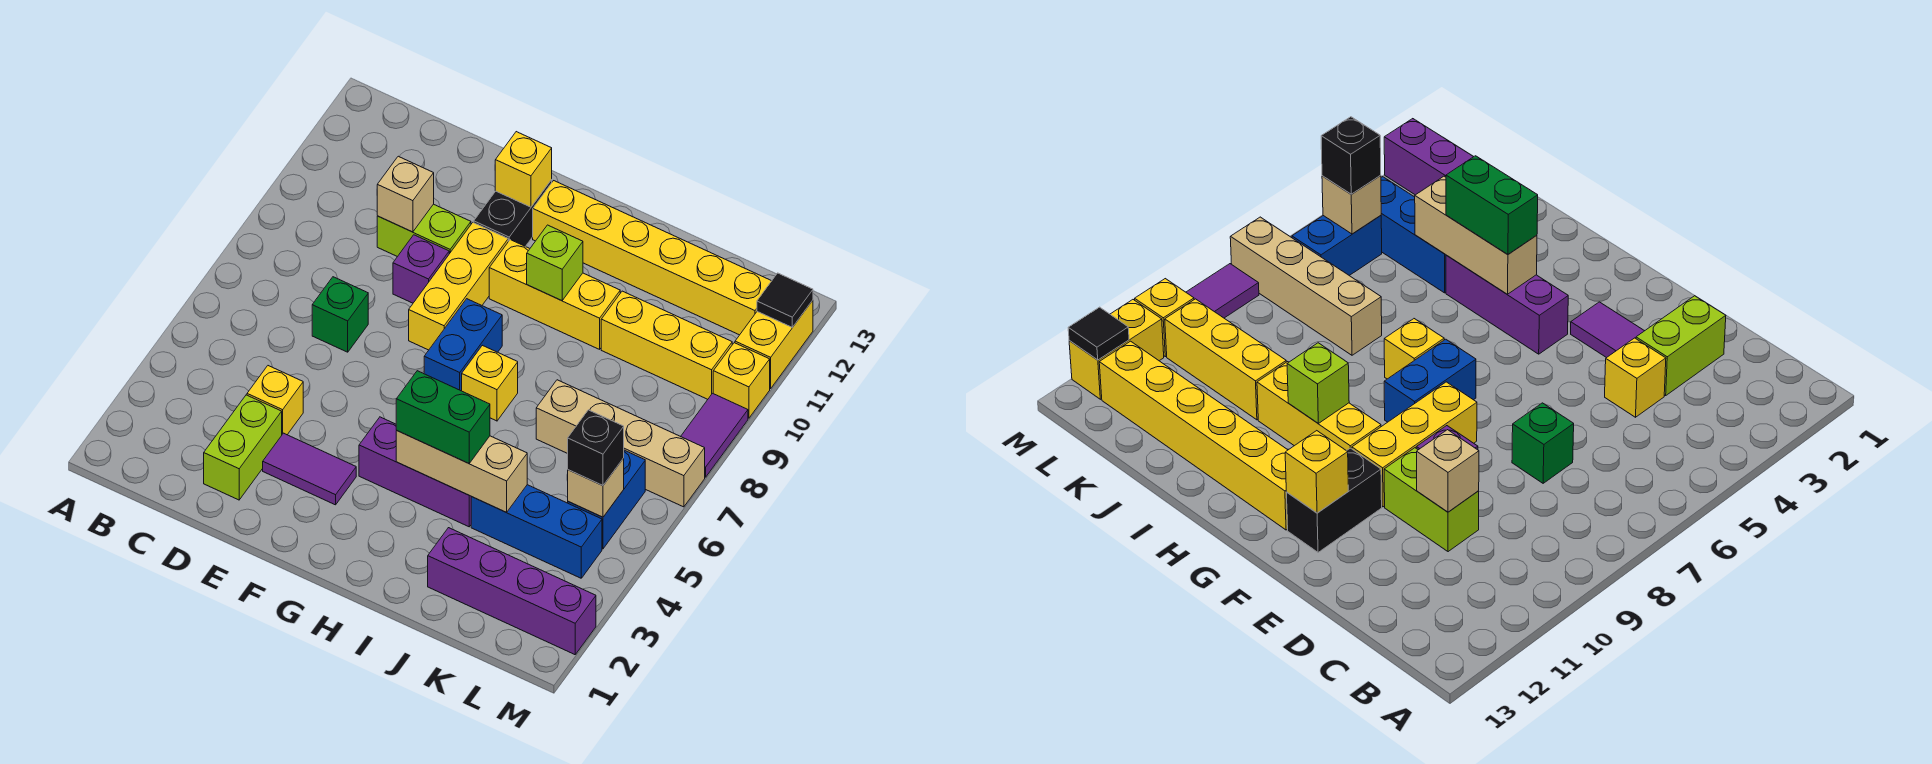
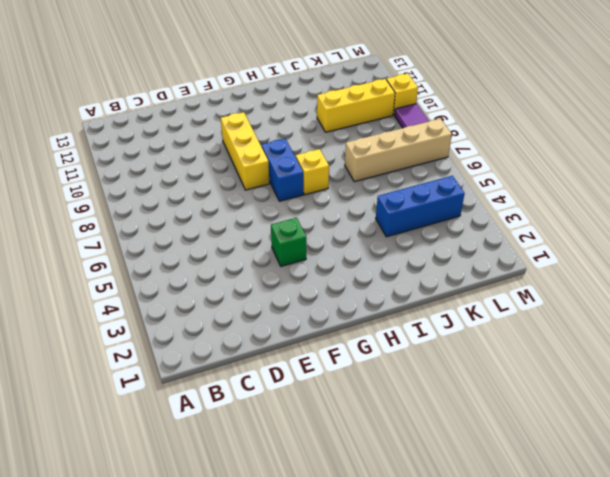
green 1x1 brick [271,218,306,266] -> green 1x1 brick moved to [312,277,368,352]
none -> lime 1x2 brick [204,395,282,500]
none -> yellow 1x1 brick [247,366,303,435]
none -> lime 1x2 brick [377,204,471,257]

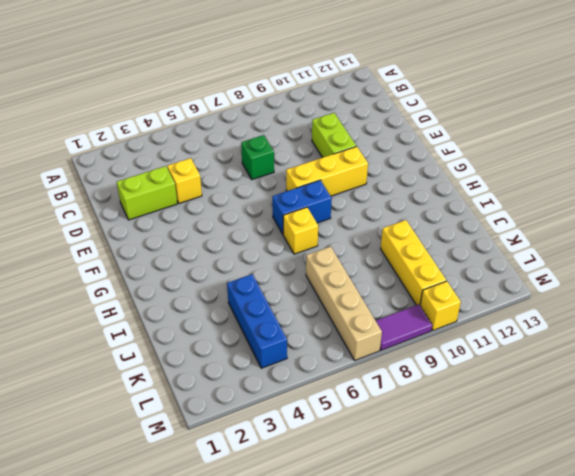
none -> purple 1x2 tile [263,433,356,505]
none -> purple 1x1 brick [393,235,449,303]
none -> black 1x2 brick [474,180,552,246]

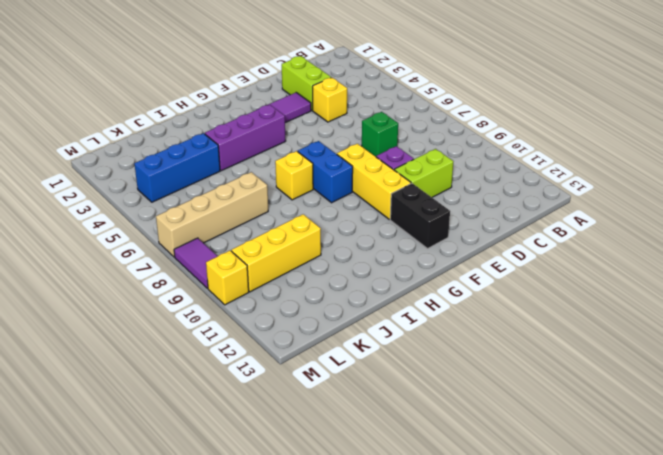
none -> yellow 1x3 brick [489,240,620,349]
none -> yellow 1x6 brick [533,181,771,335]
none -> purple 1x4 brick [428,528,596,655]

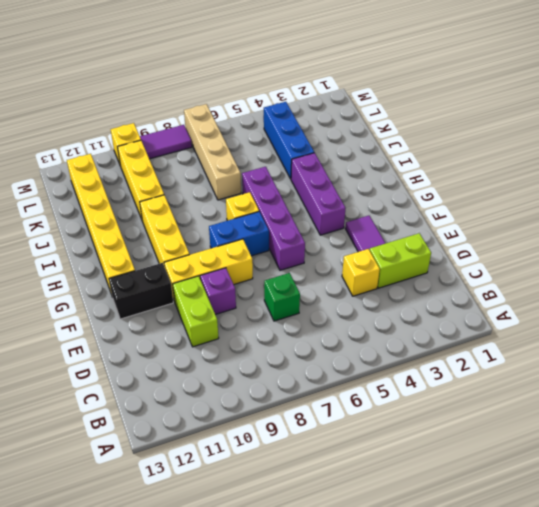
purple 1x4 brick [242,167,305,270] -> purple 1x4 brick moved to [428,528,596,655]
none -> blue 1x2 brick [568,450,645,549]
none -> yellow 1x2 brick [735,300,813,389]
none -> tan 1x1 brick [377,156,434,232]

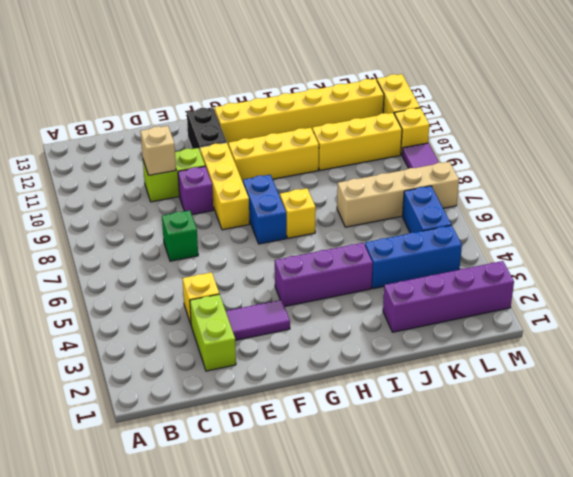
none -> yellow 1x1 brick [495,132,552,207]
none -> tan 1x3 brick [396,431,527,512]
none -> lime 1x1 brick [527,225,583,301]

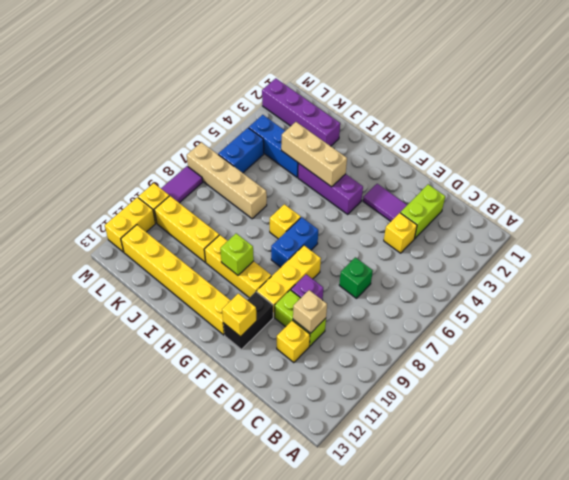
yellow 1x1 brick [277,320,310,363] -> none
none -> tan 1x1 brick [568,458,624,517]
none -> black 1x1 tile [757,273,813,327]
none -> green 1x2 brick [396,371,490,463]

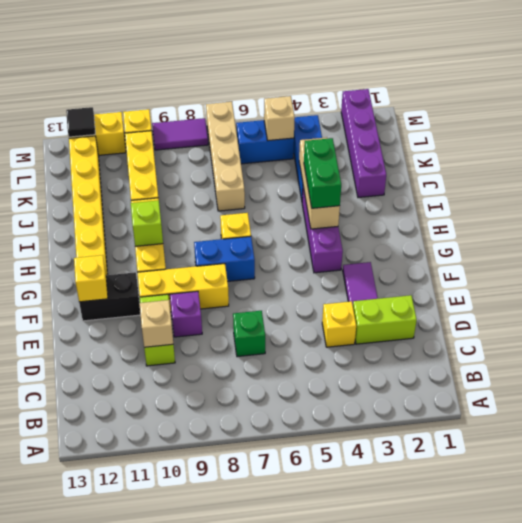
none -> black 1x1 brick [568,410,624,486]

